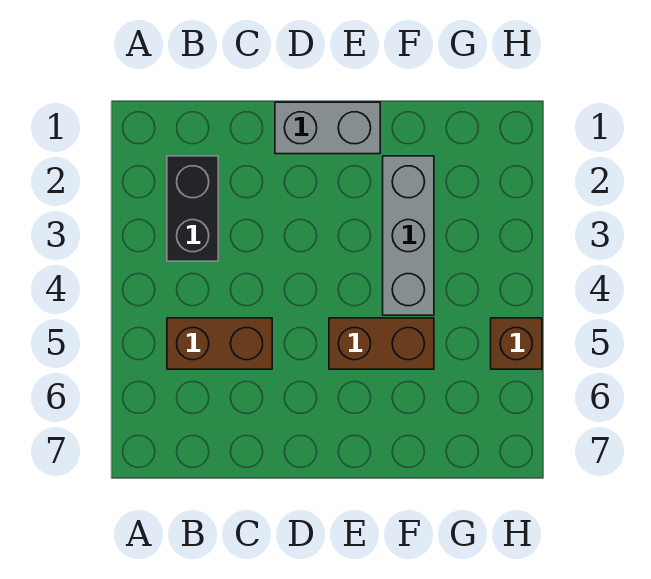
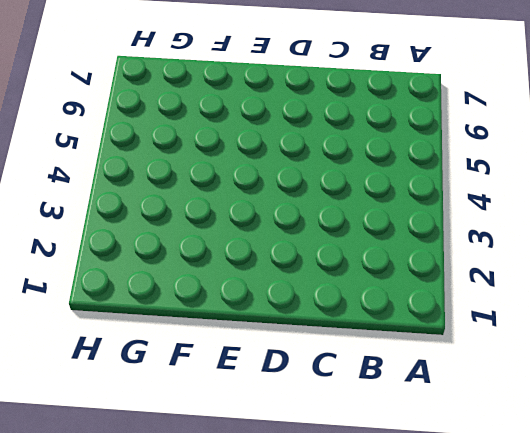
none -> black 1x2 brick [167,156,218,261]
none -> brown 1x2 brick [167,318,272,369]

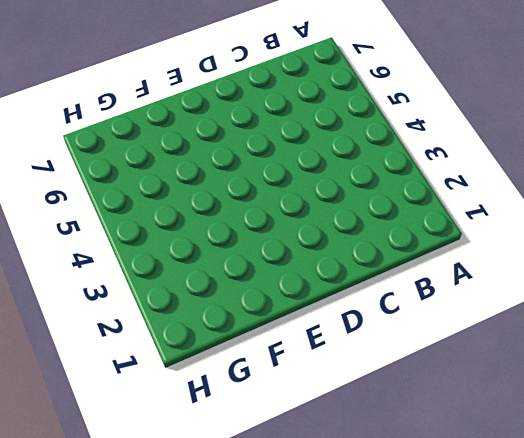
none -> black 1x2 brick [167,156,218,261]
none -> brown 1x2 brick [167,318,272,369]

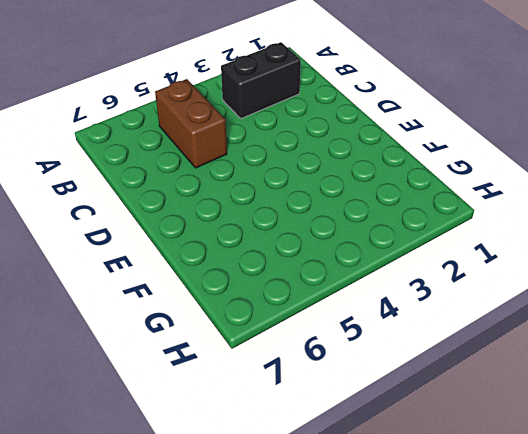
none -> grey 1x2 brick [275,102,380,154]
none -> brown 1x2 brick [329,318,434,369]

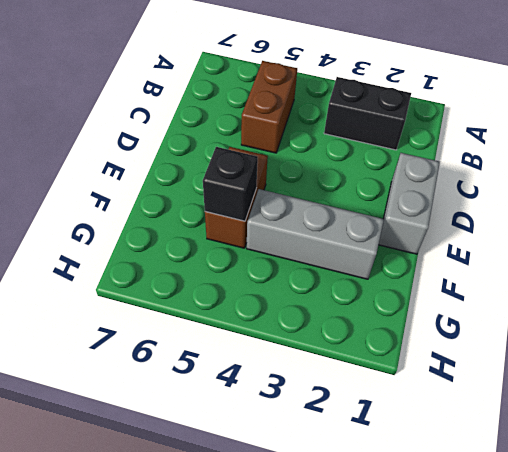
black 1x1 brick [203,147,258,221] -> none
none -> brown 1x1 brick [491,318,542,369]

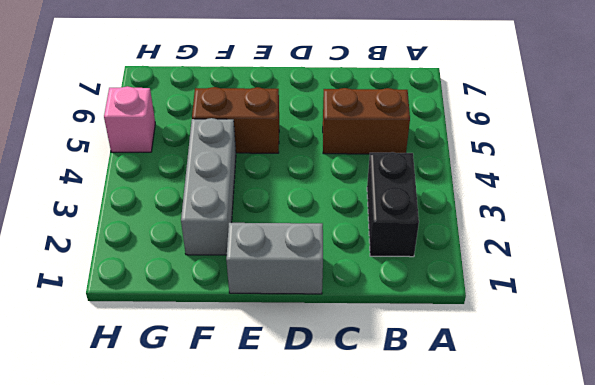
pink 1x1 brick [104,86,155,152] -> brown 1x1 brick [491,318,542,369]

